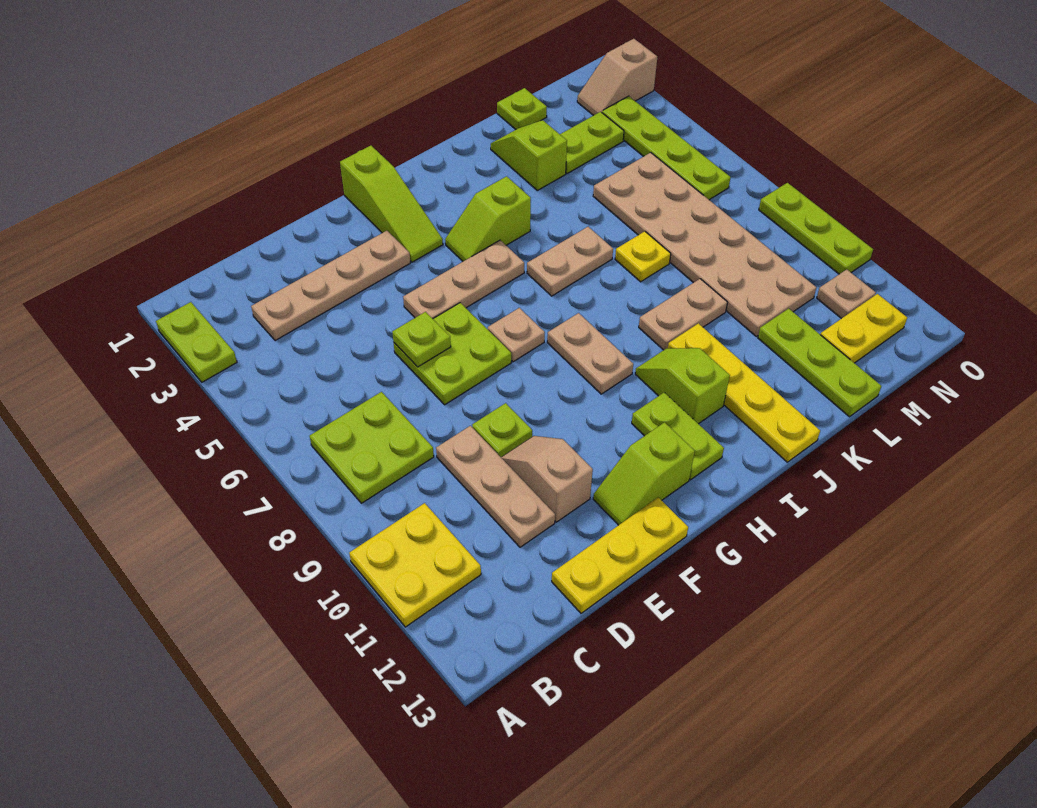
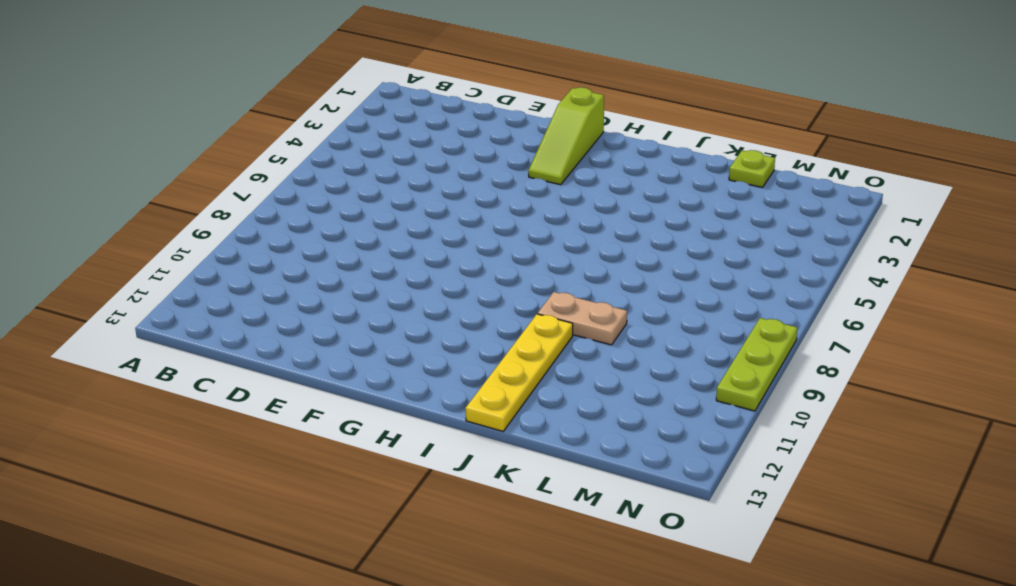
none -> lime 1x2 plate [156,302,237,382]
none -> yellow 2x2 plate [349,503,481,627]
none -> lime 2x2 plate [310,392,434,503]
none -> tan 1x4 plate [251,231,410,341]

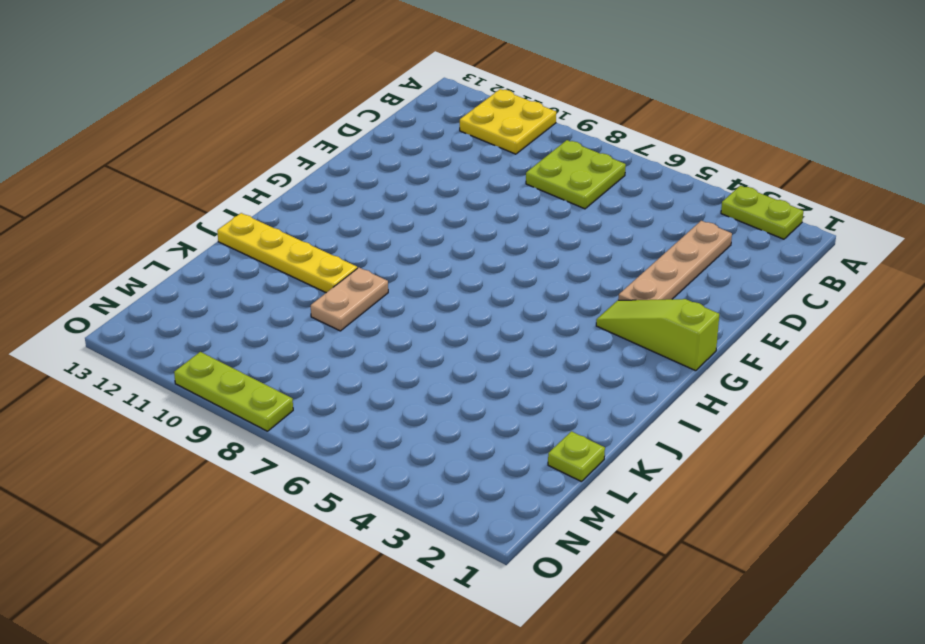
none -> tan 1x3 plate [436,426,555,547]
none -> yellow 1x3 plate [552,498,688,613]
none -> lime 2x2 plate [394,303,511,405]
none -> lime 1x1 plate [472,403,532,457]

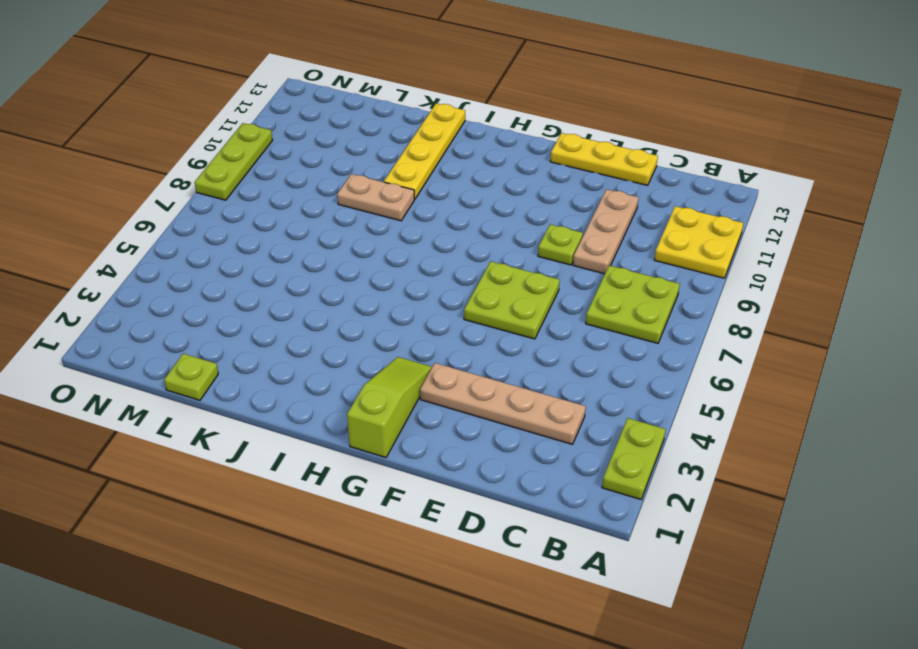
none -> tan 1x2 slope [501,436,593,522]
none -> tan 1x3 plate [403,240,524,319]
none -> lime 1x2 slope [593,422,695,525]
none -> tan 1x1 plate [488,308,545,362]

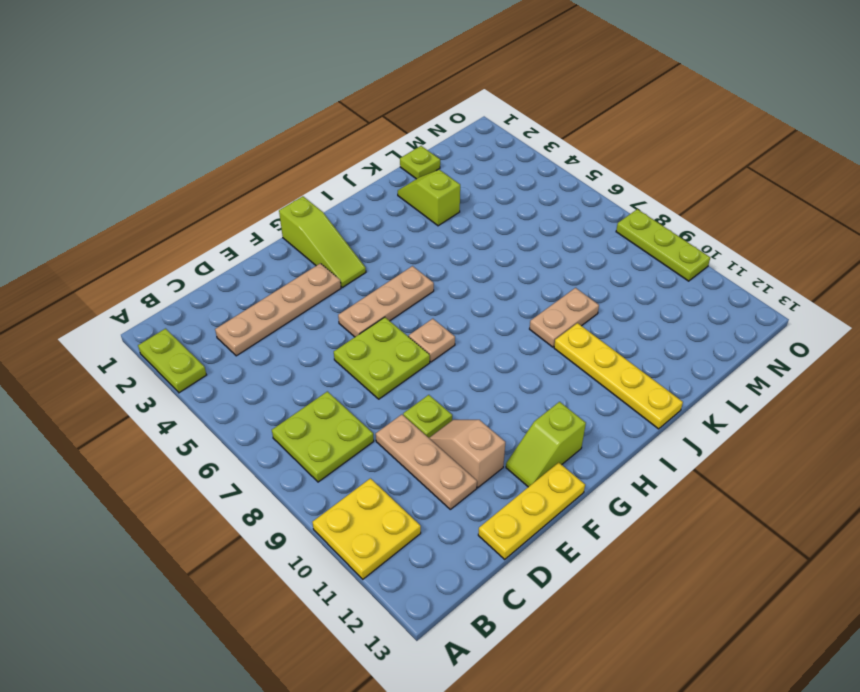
none -> lime 1x2 slope [445,176,531,261]
none -> tan 1x2 plate [547,313,633,394]
none -> lime 1x2 plate [632,393,724,480]
none -> tan 1x2 plate [527,227,613,296]

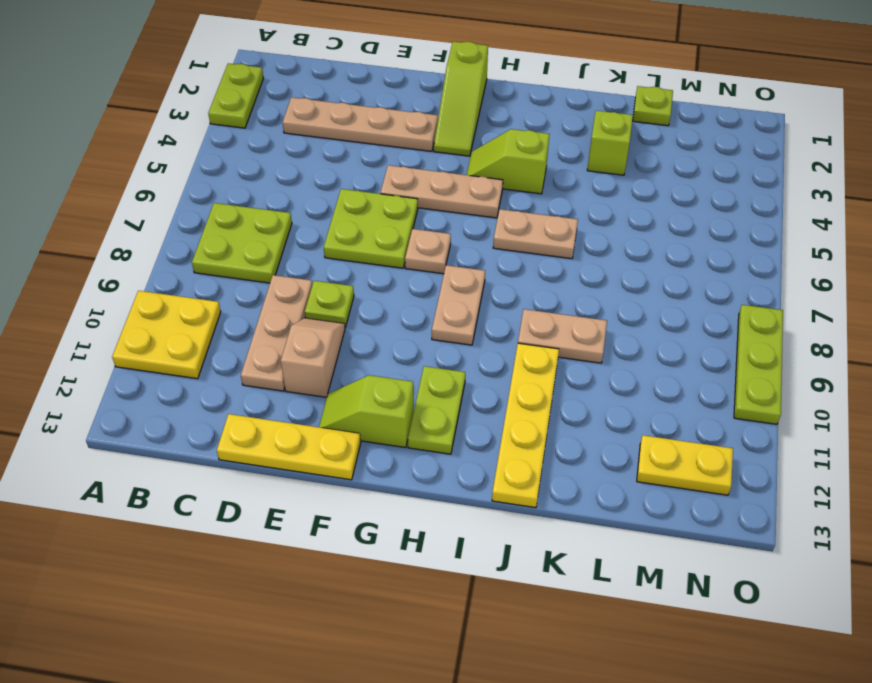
none -> lime 1x2 slope [635,348,730,424]
none -> yellow 1x1 plate [615,231,671,282]
none -> lime 1x2 plate [560,112,624,174]
none -> tan 2x6 plate [593,153,816,336]

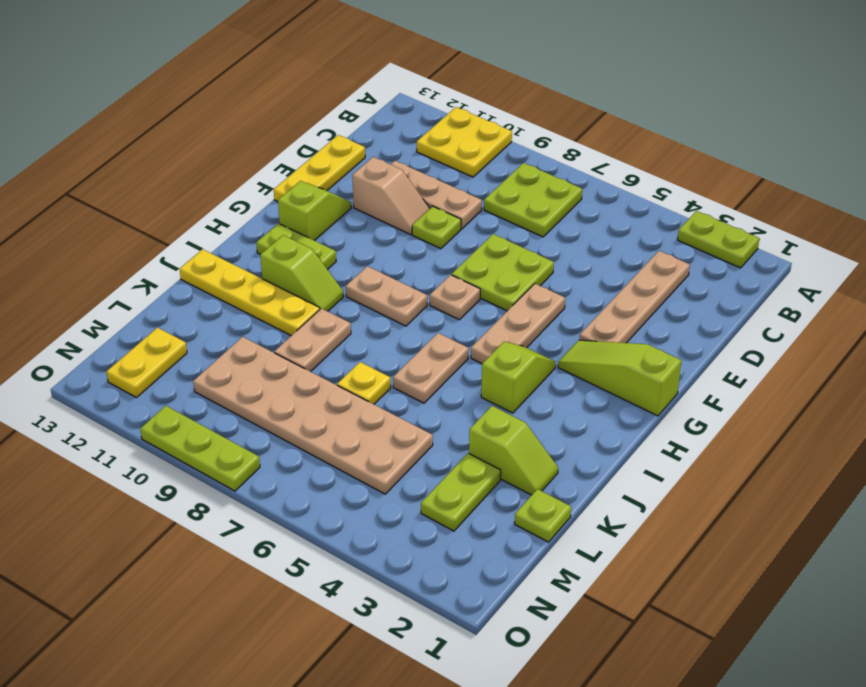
none -> lime 1x3 plate [758,308,881,417]
none -> tan 1x2 slope [577,39,657,116]
none -> lime 1x4 plate [602,96,731,200]
none -> tan 1x1 plate [817,269,876,319]

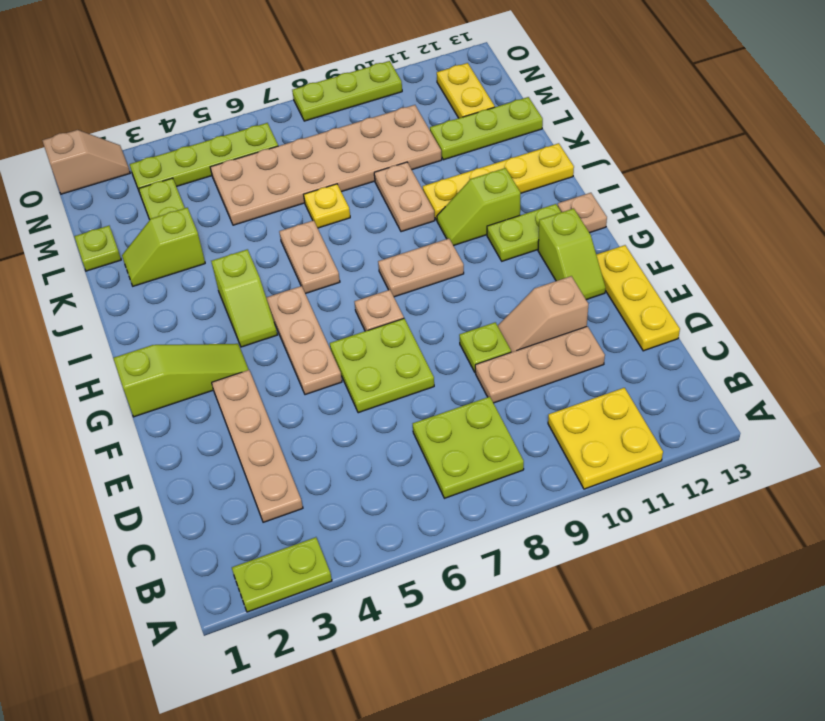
tan 1x1 plate [558,193,607,233] -> tan 1x1 plate moved to [817,269,876,319]
tan 1x2 slope [42,130,130,194] -> tan 1x2 slope turned to [577,39,657,116]
none -> lime 1x1 plate [392,312,451,367]

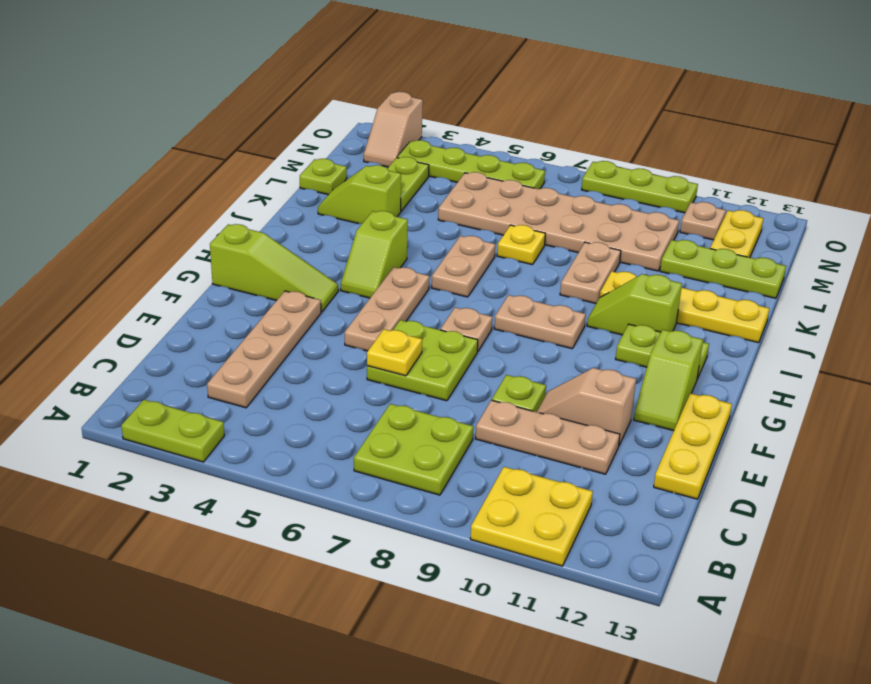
yellow 1x1 plate [367,329,422,376] -> lime 1x1 plate [392,312,451,367]

